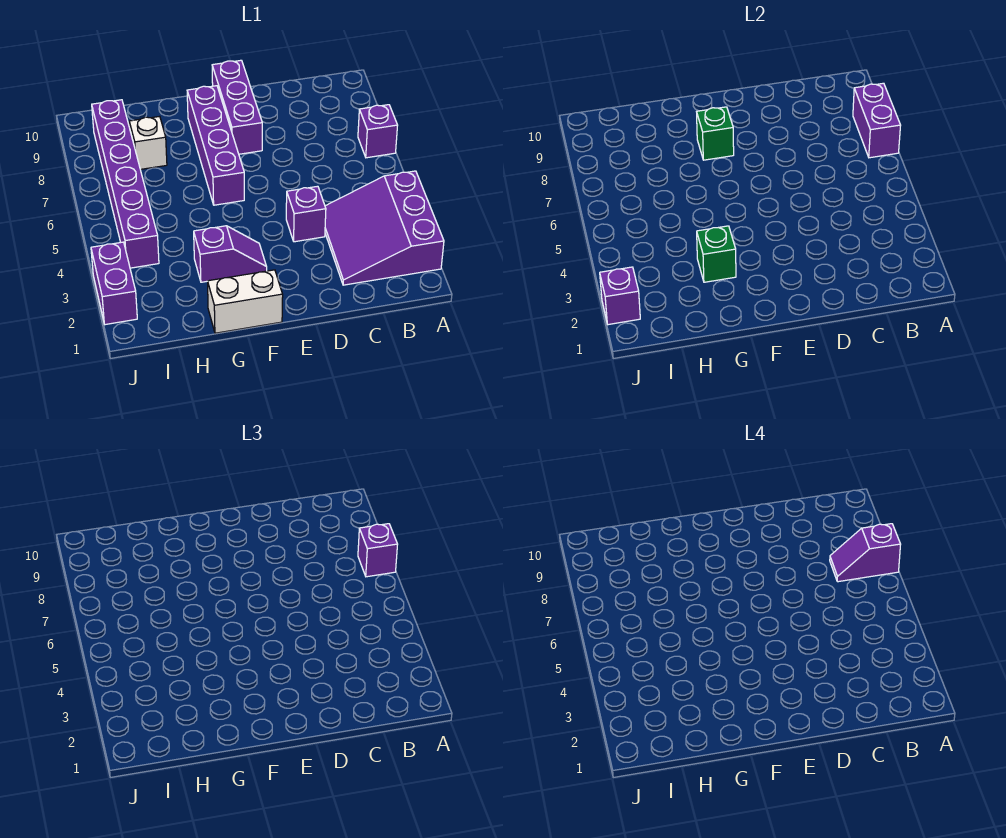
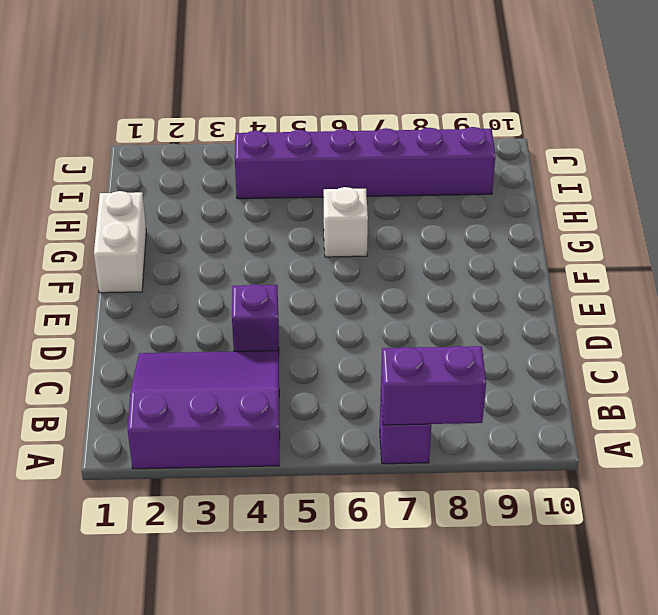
white 1x1 brick [324,187,368,257] -> white 1x1 brick moved to [129,116,167,169]
none -> purple 1x3 brick [212,60,262,154]
none -> purple 1x2 slope [194,226,267,282]
none -> purple 1x4 brick [187,86,244,205]

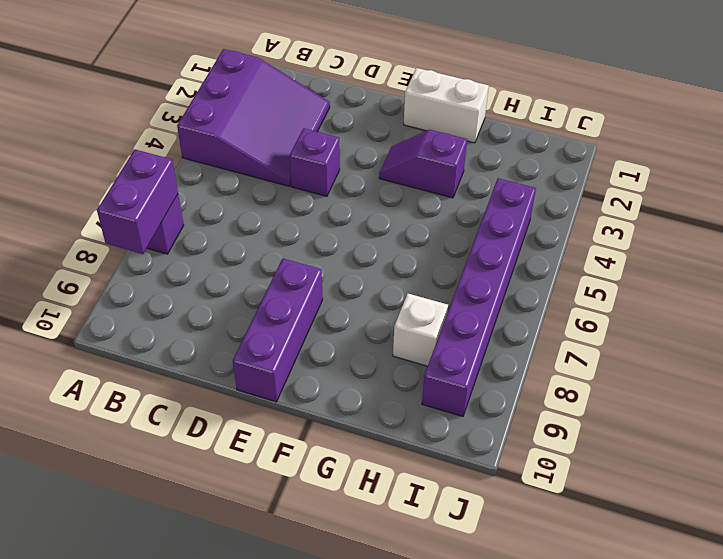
none -> purple 1x4 brick [187,86,244,205]
none -> purple 1x2 brick [91,242,137,325]
none -> green 1x1 brick [697,107,734,160]

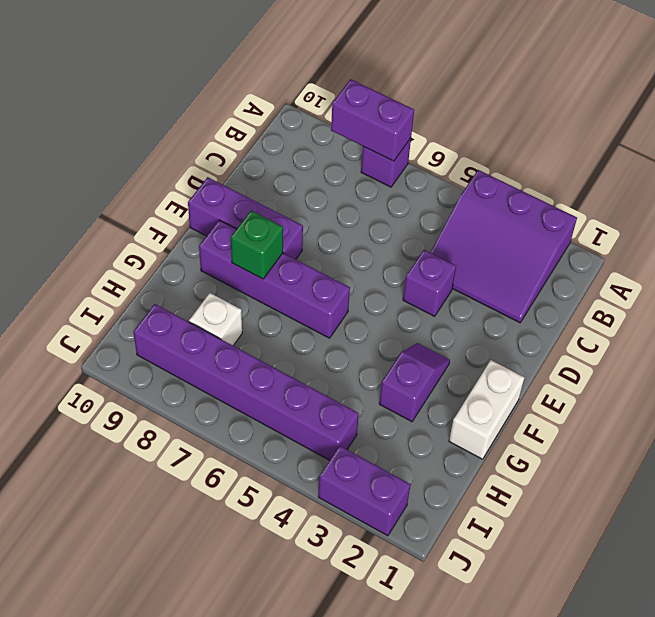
none -> green 1x1 brick [697,226,736,282]
none -> purple 1x1 brick [600,267,640,325]
none -> purple 1x1 brick [358,524,398,577]

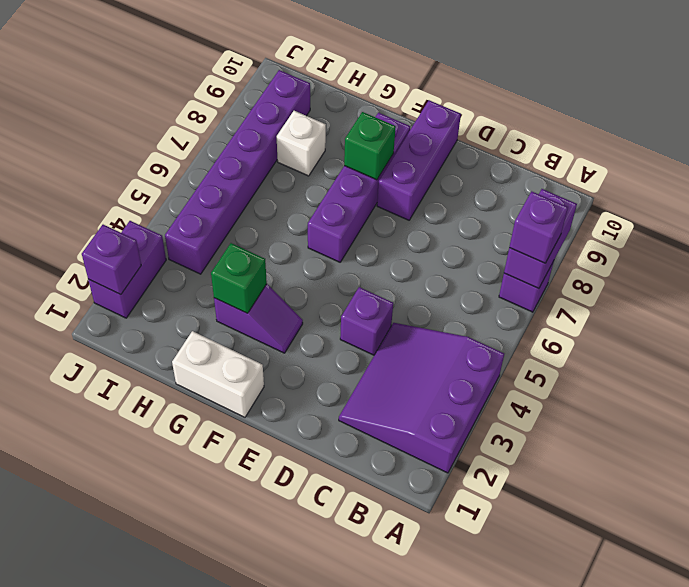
none -> purple 1x2 slope [830,524,901,582]

